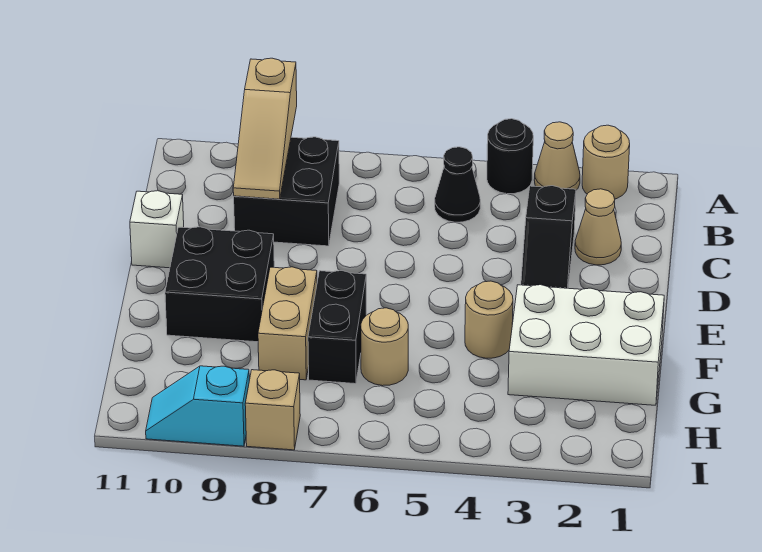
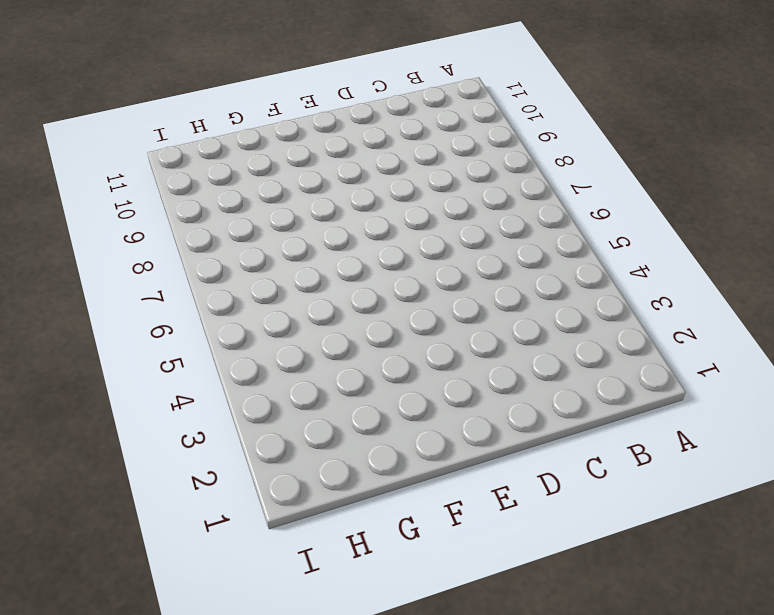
none -> tan 1x1 round brick [582,125,630,199]
none -> tan 1x1 cone [534,122,580,190]
none -> black 1x1 round brick [487,119,533,194]

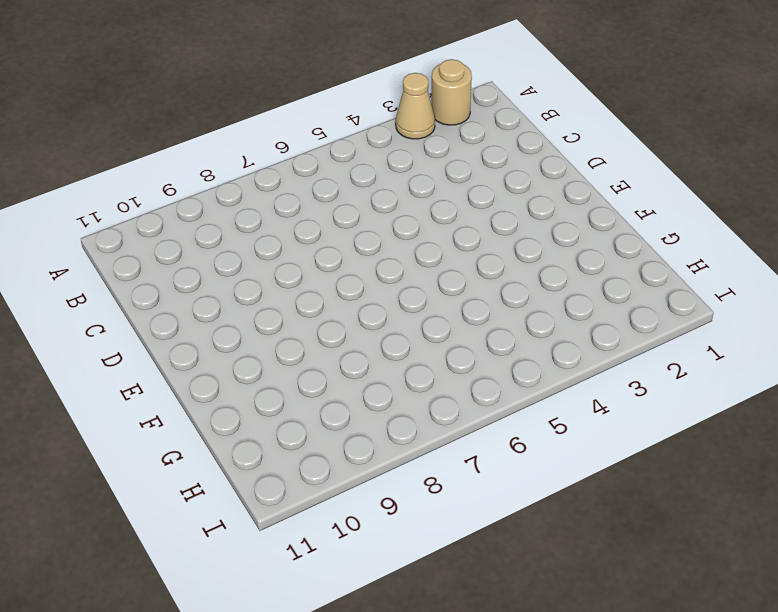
none -> black 1x1 round brick [487,119,533,194]
none -> black 1x1 cone [435,147,480,222]
none -> black 2x2 brick [234,137,339,246]

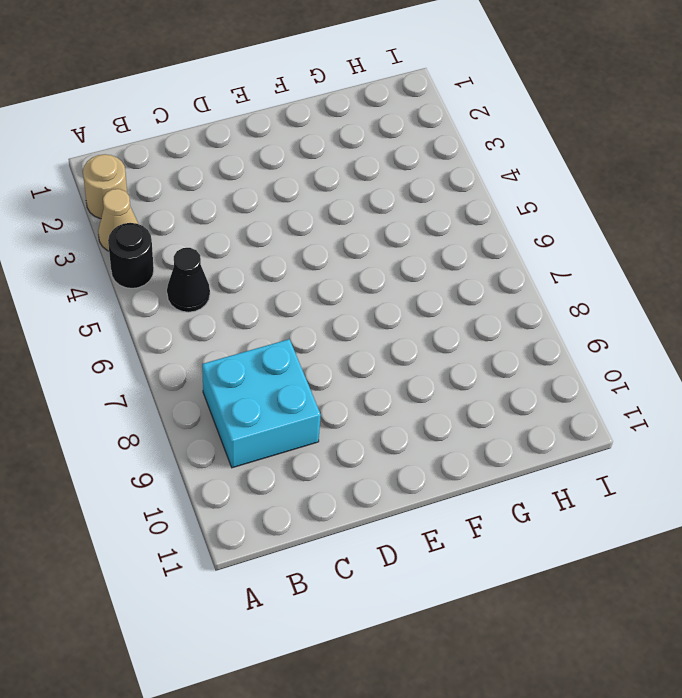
cyan 2x2 brick [202,339,321,468] -> black 2x2 brick [234,137,339,246]
none -> tan 1x1 cone [575,189,621,265]
none -> black 1x2 slope [521,186,576,288]
none -> white 1x1 brick [130,191,184,268]

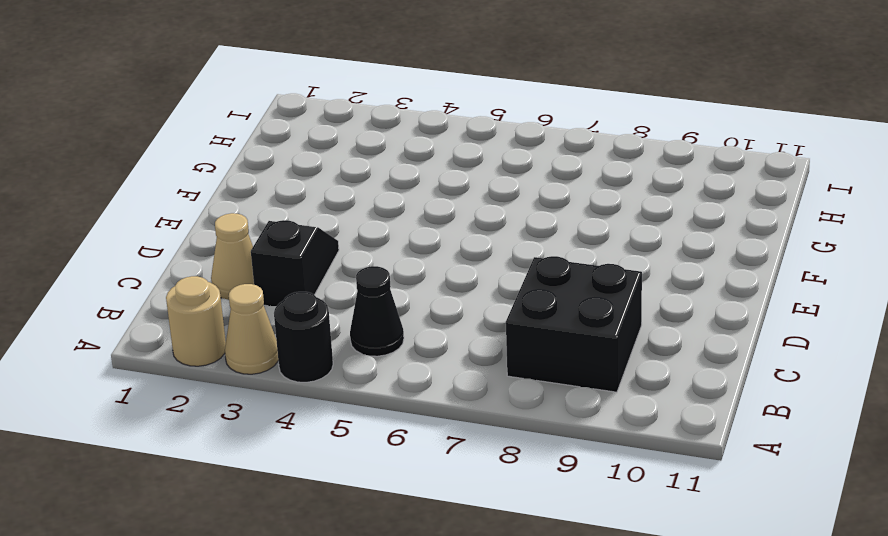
none -> white 1x1 brick [130,191,184,268]
none -> black 2x2 brick [165,227,274,342]
none -> white 2x3 brick [508,285,664,405]

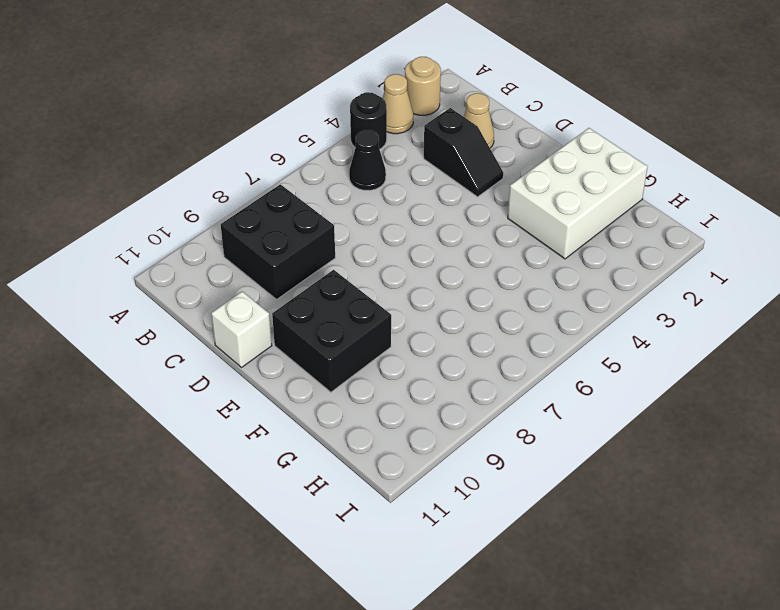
none -> tan 1x1 round brick [465,281,513,358]
none -> black 1x2 brick [308,271,366,384]
none -> tan 1x2 brick [258,267,317,380]

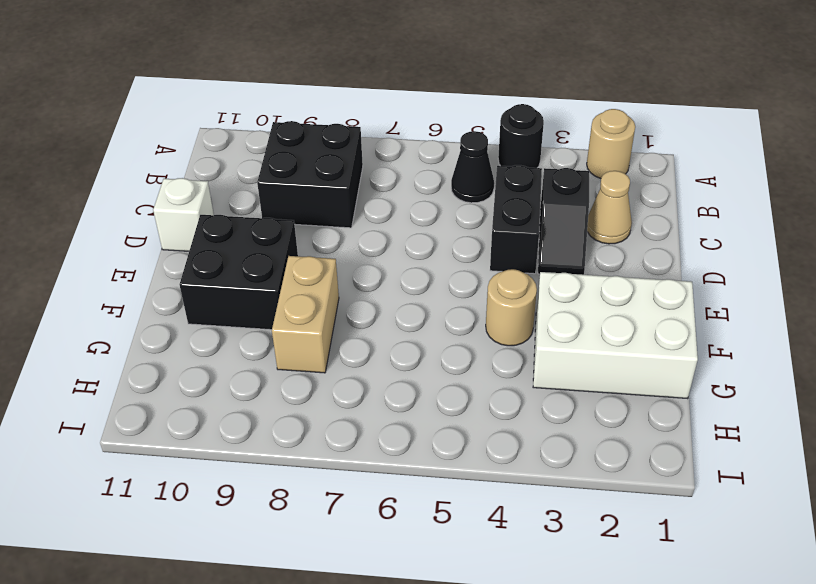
black 1x2 brick [490,165,542,274] -> black 1x2 brick moved to [308,271,366,384]
none -> tan 1x1 cone [534,122,580,190]
none -> tan 1x1 round brick [361,308,408,386]
none -> tan 1x1 brick [245,370,300,450]

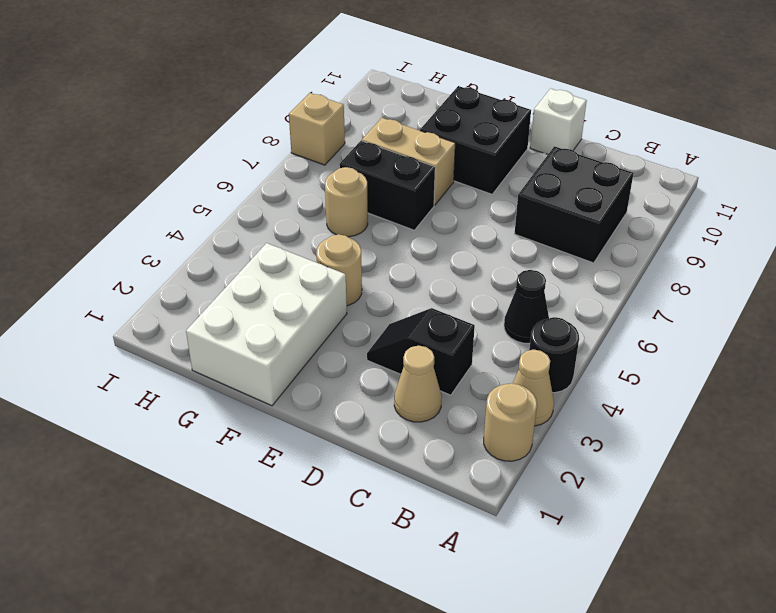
none -> cyan 1x2 slope [146,366,249,446]
none -> tan 1x3 slope [233,58,297,199]

